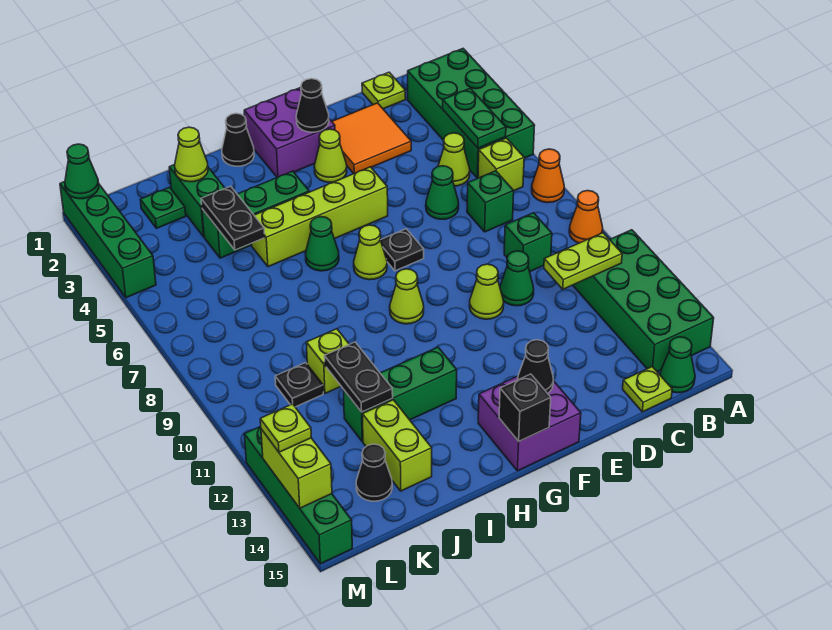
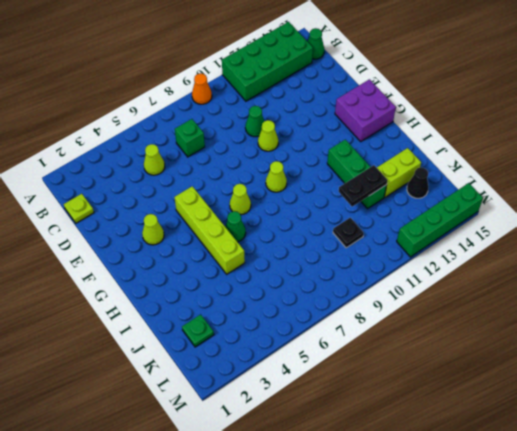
none -> green 2x4 brick [408,49,535,178]
none -> orange 1x1 cone [532,149,564,203]
none -> lime 1x1 brick [478,138,524,191]
none -> green 1x1 brick [504,213,552,271]

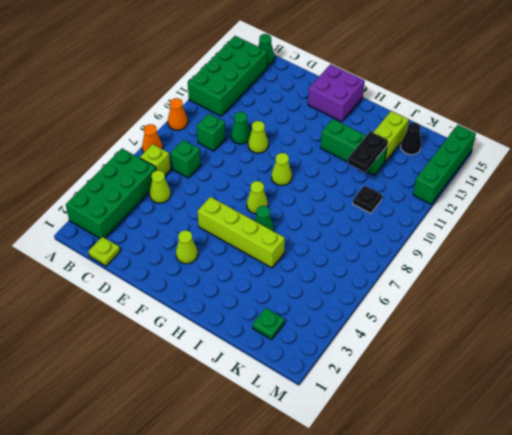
none -> lime 1x1 plate [623,367,672,412]
none -> orange 2x2 tile [332,103,411,173]
none -> green 1x1 cone [426,166,459,219]
none -> purple 2x2 brick [244,88,335,177]

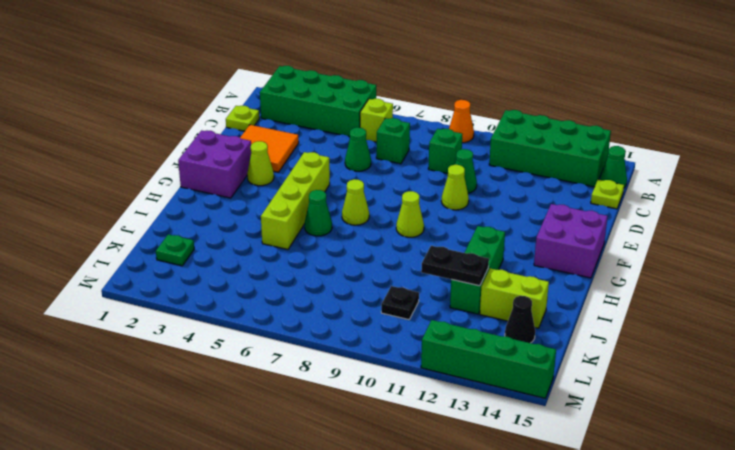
none -> orange 1x1 cone [532,149,564,203]
none -> lime 1x1 cone [438,133,470,186]
none -> black 1x1 plate [381,229,424,271]
none -> black 1x1 cone [222,113,254,166]

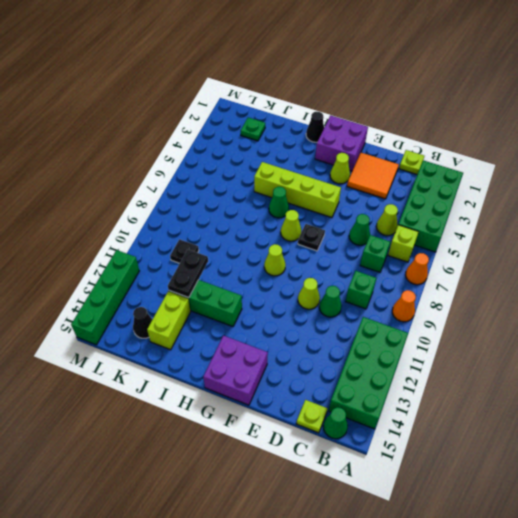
none -> green 1x3 brick [202,171,309,258]
none -> green 1x2 brick [169,165,225,237]
none -> lime 1x1 brick [306,329,349,393]
none -> green 1x4 brick [60,182,156,298]

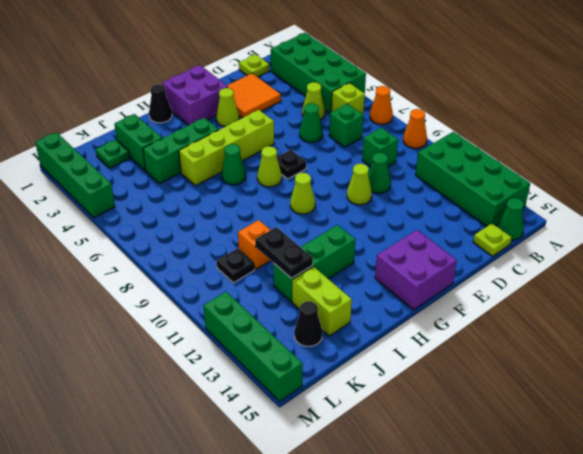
orange 1x1 brick [238,220,271,270] -> lime 1x1 brick [306,329,349,393]
none -> green 1x2 plate [443,88,506,148]
none -> lime 1x2 plate [544,233,622,289]
none -> black 1x1 cone [296,79,329,132]
none -> black 1x1 cone [518,340,554,393]

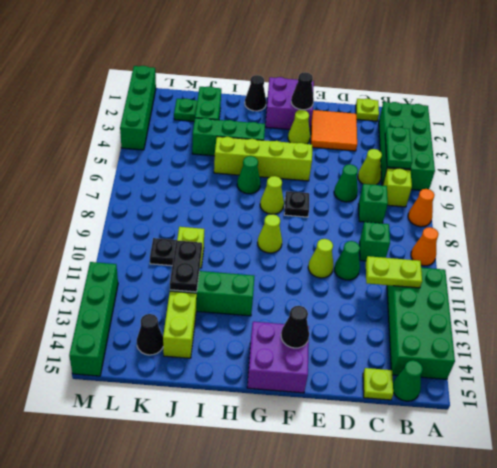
none -> black 1x1 brick [499,374,551,441]
none -> lime 1x1 cone [175,127,208,182]
none -> black 1x2 plate [201,186,265,250]
none -> green 1x1 cone [65,144,99,199]

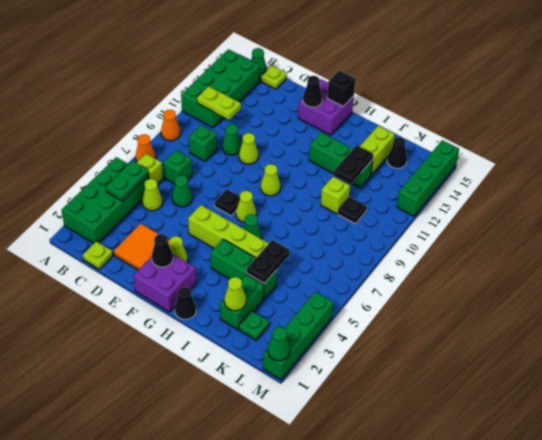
none -> lime 1x2 brick [261,429,332,508]
none -> lime 1x1 plate [260,404,311,452]

